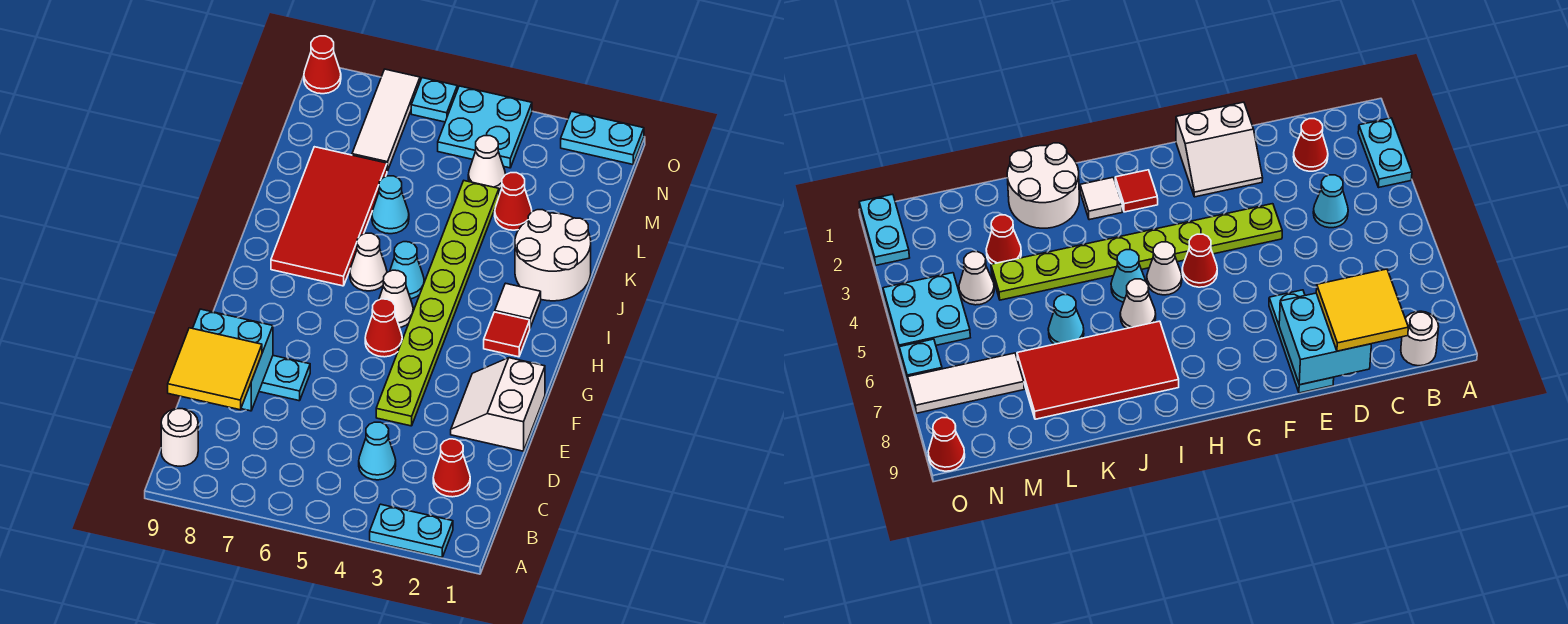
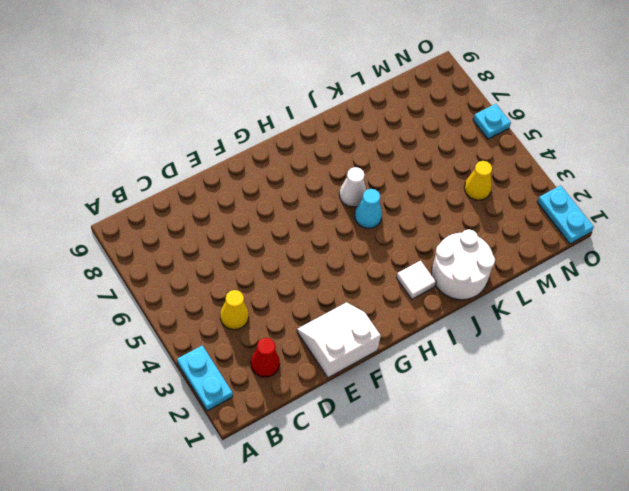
yellow 1x1 cone [220,290,249,330] -> cyan 1x1 cone [359,422,396,480]
yellow 1x1 cone [464,161,492,200] -> white 1x1 cone [468,136,505,189]
none -> white 1x1 round brick [161,409,198,466]
none -> lime 1x8 plate [376,181,499,426]
none -> cyan 1x3 plate [259,356,310,401]

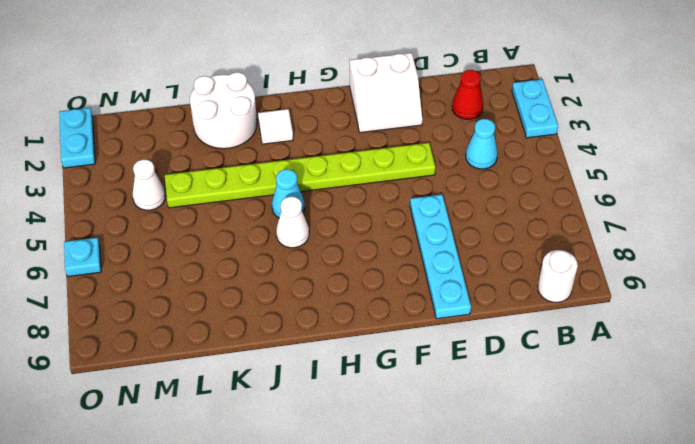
cyan 1x4 plate [410,195,471,319] -> cyan 1x3 plate [259,356,310,401]
none -> red 1x1 cone [365,299,402,357]
none -> red 1x1 tile [484,312,530,357]
none -> white 1x1 cone [379,270,413,328]

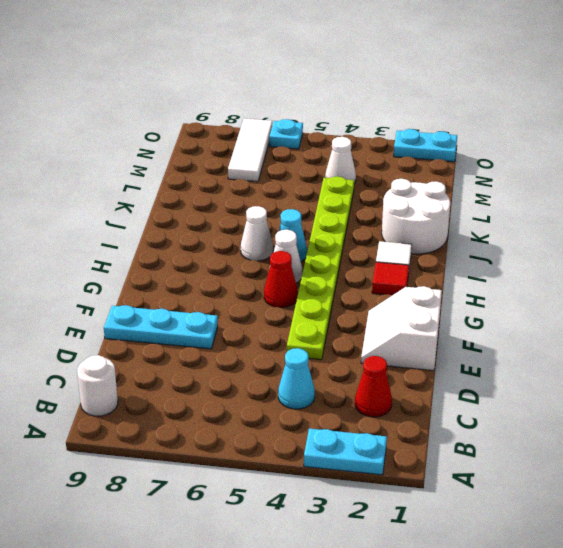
none -> red 2x4 tile [271,147,387,286]
none -> cyan 1x1 cone [372,176,409,234]
none -> red 1x1 cone [495,173,532,230]

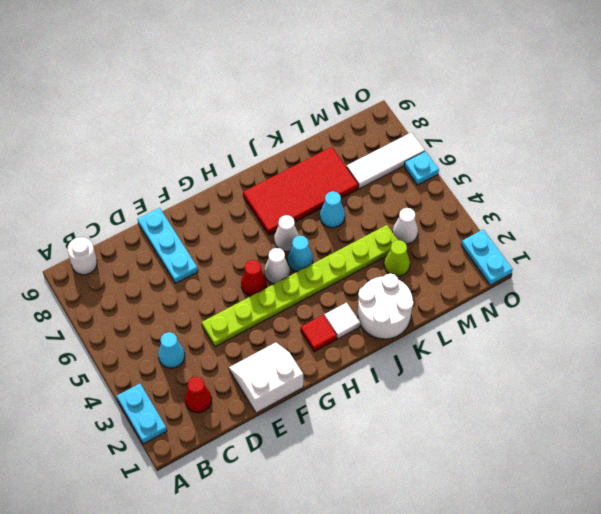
lime 1x1 cone [384,240,410,276] -> red 1x1 cone [495,173,532,230]
none -> cyan 2x2 plate [438,86,532,168]
none -> red 1x1 cone [304,36,341,94]
none -> cyan 2x2 brick [193,309,273,411]

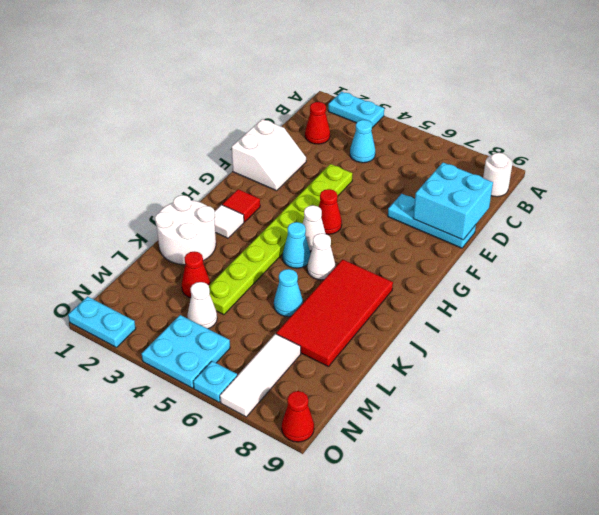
none -> yellow 2x2 tile [168,328,262,410]

